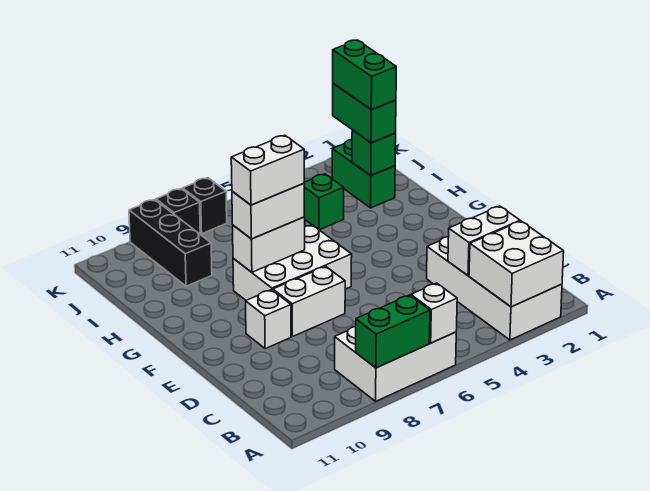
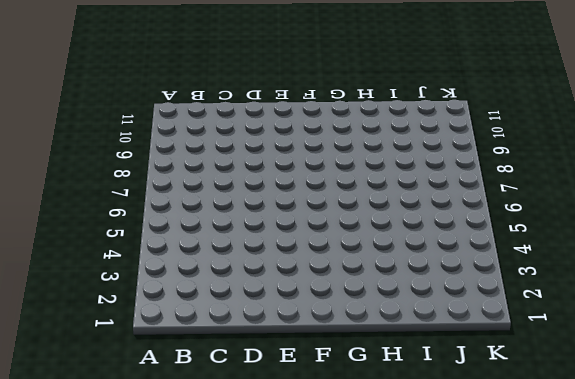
none -> white 2x4 brick [427,237,562,340]
none -> white 2x3 brick [335,327,456,401]
none -> white 1x2 brick [273,266,345,337]

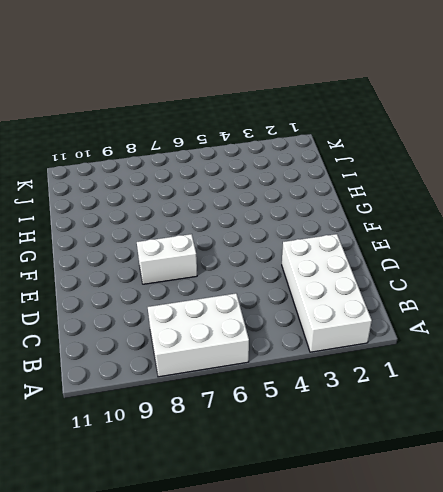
none -> white 1x1 brick [246,290,291,349]
none -> white 2x3 brick [233,225,352,300]
none -> green 1x2 brick [332,139,395,208]

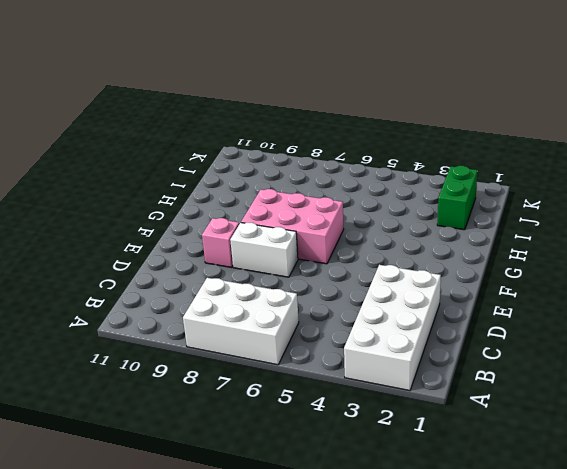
pink 1x1 brick [202,218,239,267] -> white 1x1 brick [246,290,291,349]
pink 2x3 brick [241,189,344,264] -> white 2x3 brick [233,225,352,300]
none -> green 1x1 brick [304,174,344,230]
none -> black 1x3 brick [129,200,212,286]
none -> black 1x1 brick [183,178,227,234]

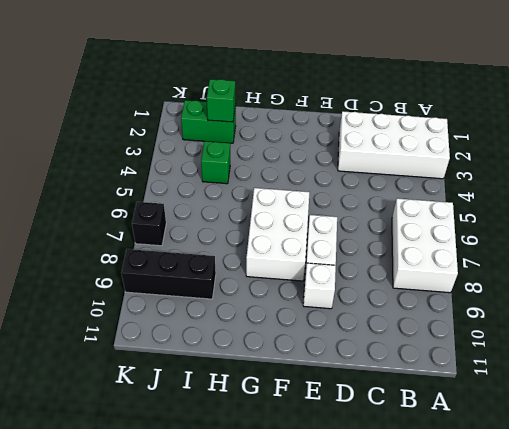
none -> black 1x1 brick [156,189,200,234]
none -> white 2x2 brick [469,221,564,307]
none -> white 1x1 brick [411,283,457,343]

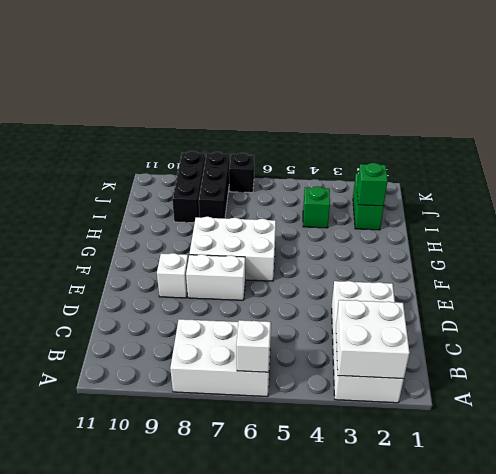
black 1x3 brick [199,152,230,218] -> black 1x1 brick [156,189,200,234]
none -> green 1x2 brick [356,295,430,368]
none -> white 1x2 brick [448,206,520,276]
none -> white 1x2 brick [233,217,305,272]

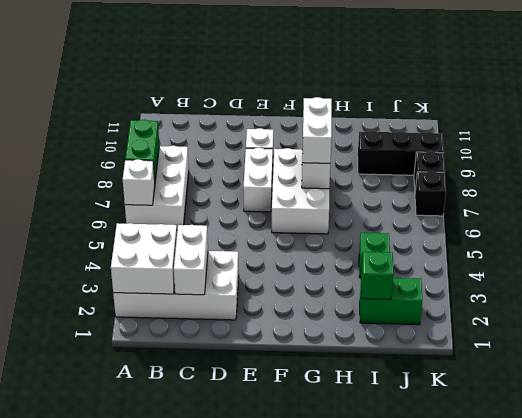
none -> green 1x2 brick [333,83,396,143]
none -> white 1x2 brick [231,135,304,205]
none -> green 1x2 brick [333,40,396,110]

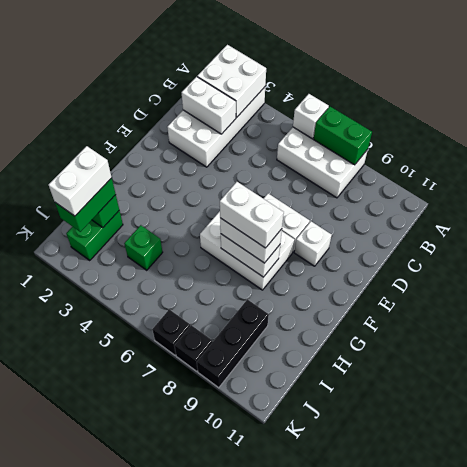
white 1x2 brick [48,146,112,216] -> green 1x2 brick [333,40,396,110]

